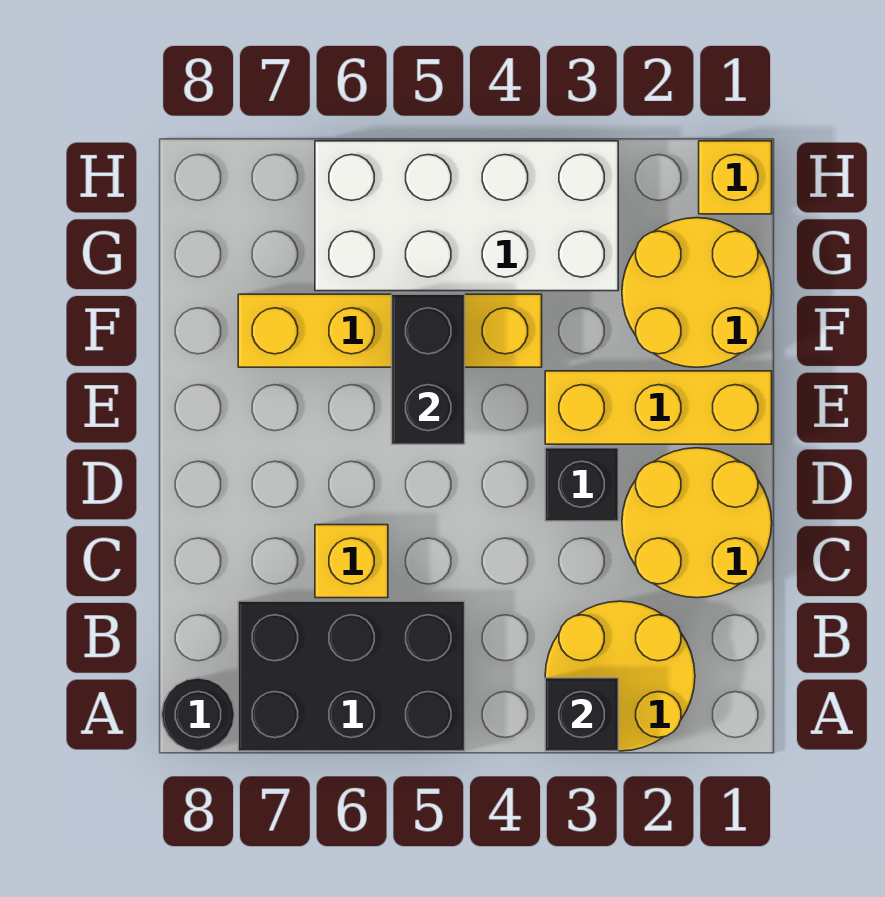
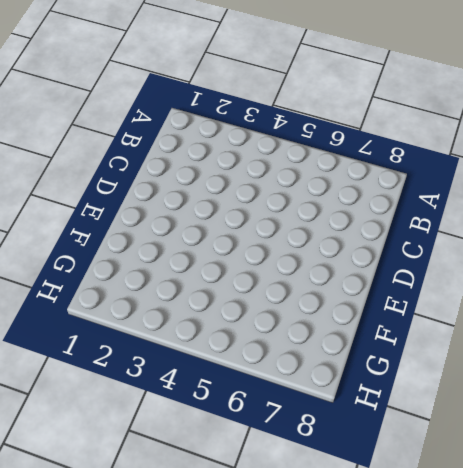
none -> yellow 2x2 round brick [545,601,695,751]
none -> black 2x3 brick [238,601,465,751]
none -> black 1x1 round brick [162,678,235,751]

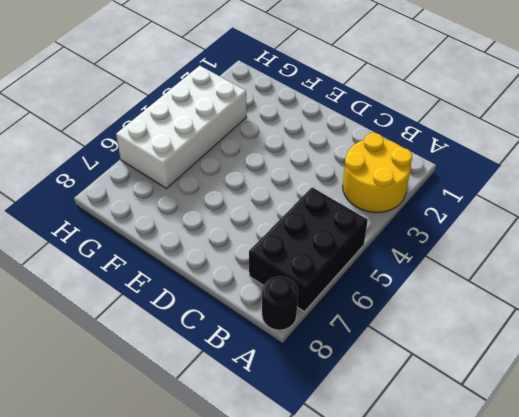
none -> yellow 2x2 round brick [622,448,772,598]
none -> yellow 1x1 brick [315,525,388,598]
none -> black 1x1 brick [545,448,618,521]

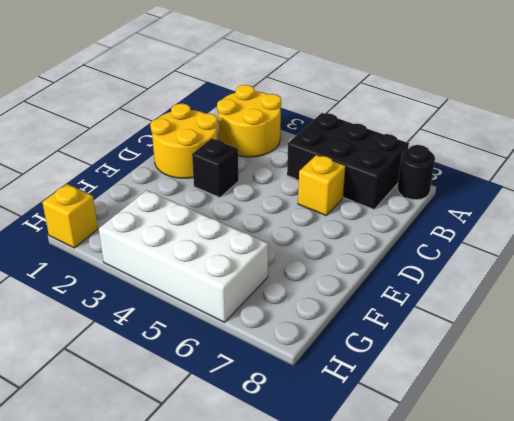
none -> yellow 1x3 brick [545,371,772,444]
none -> yellow 2x2 round brick [622,218,772,367]
none -> yellow 1x4 brick [238,294,542,367]

